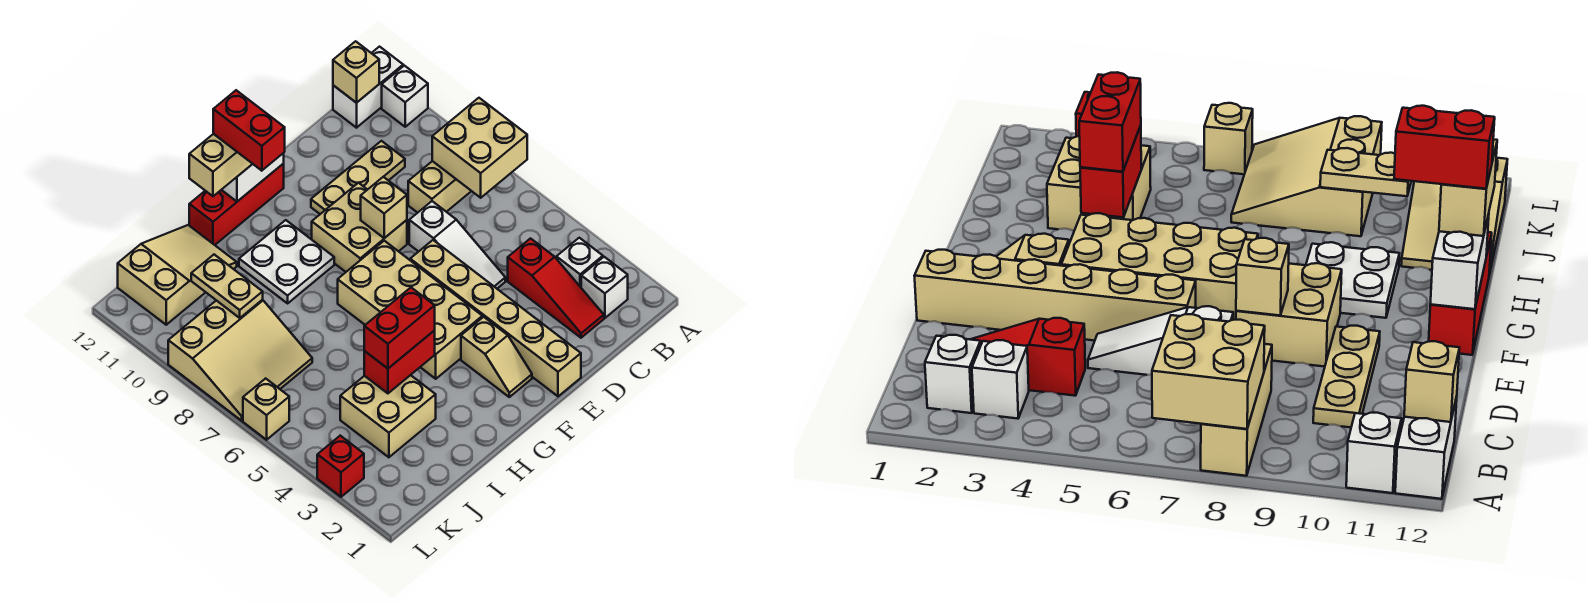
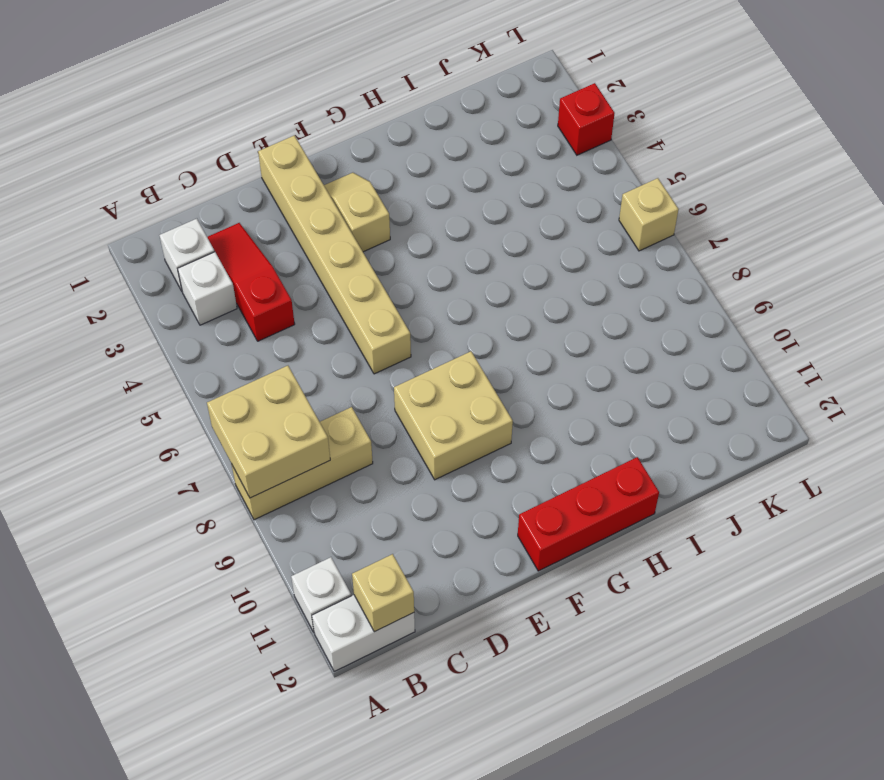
none -> tan 1x3 plate [311,141,405,214]
none -> white 1x3 slope [409,201,505,288]
none -> tan 2x4 brick [338,241,482,379]

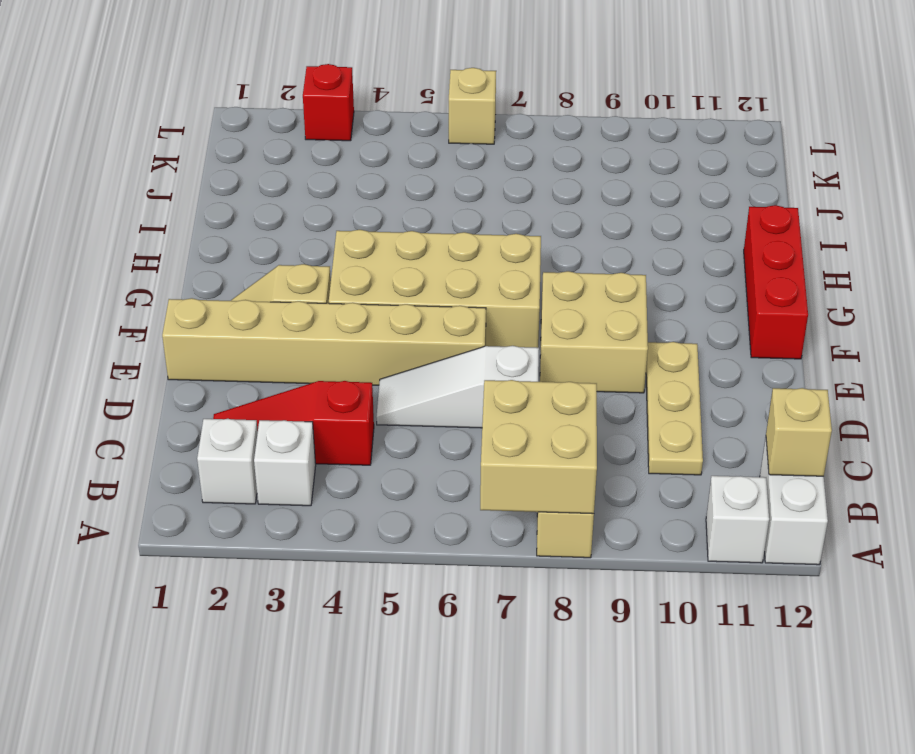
none -> white 2x2 plate [239,220,334,303]
none -> tan 2x2 brick [340,375,436,457]
none -> tan 2x3 slope [118,225,237,325]

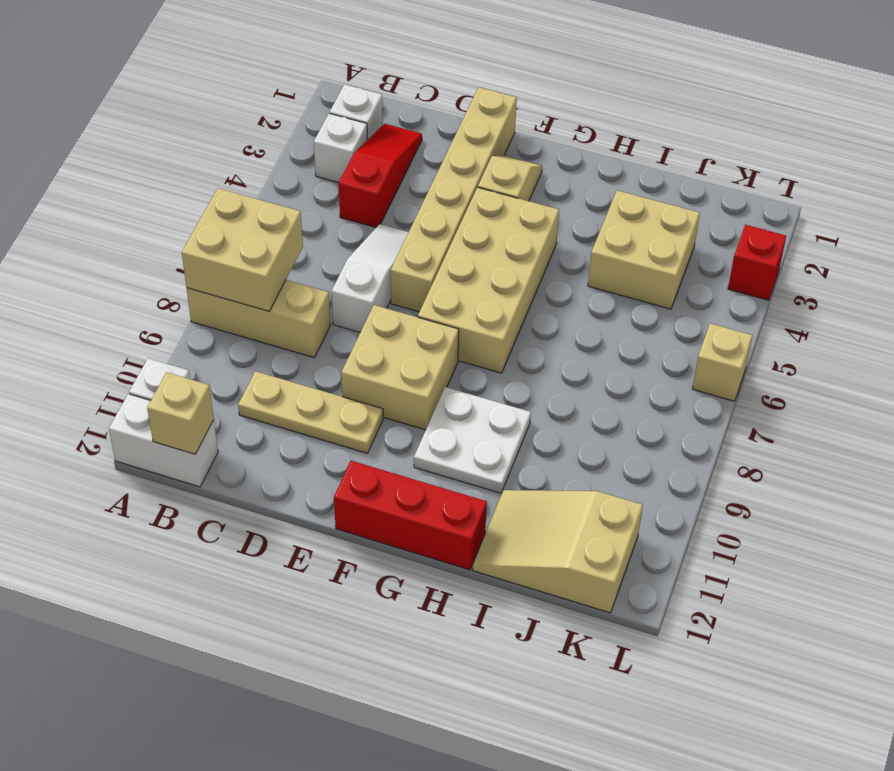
none -> tan 3x3 slope [168,300,312,421]
none -> tan 1x1 brick [361,177,407,238]
none -> white 1x2 brick [222,153,284,201]

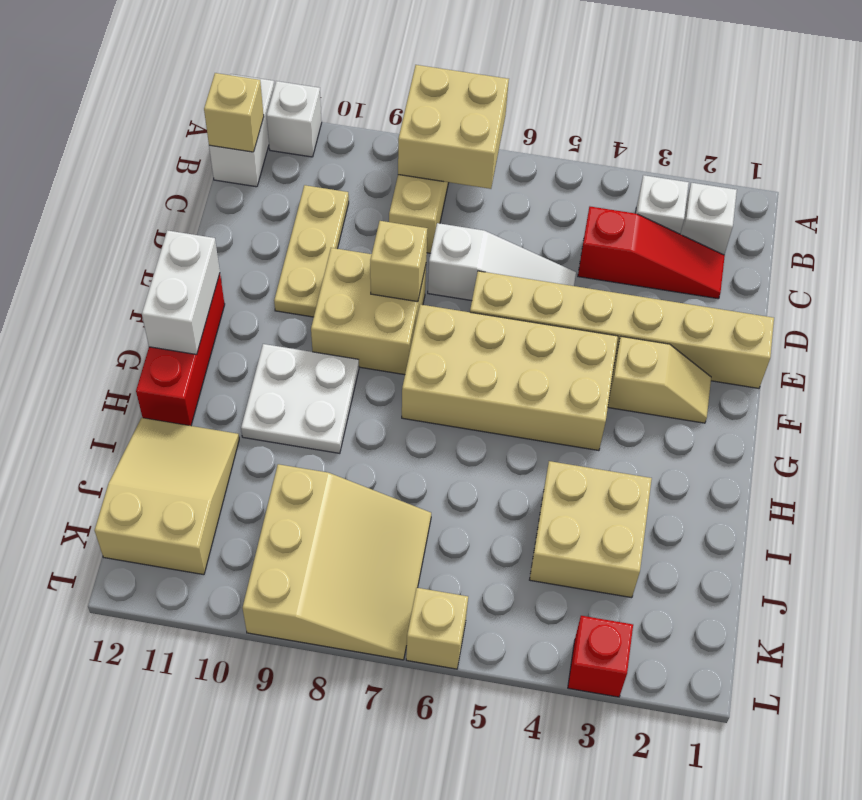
none -> red 1x2 brick [364,330,435,393]
none -> tan 1x2 plate [191,255,263,318]
none -> tan 1x2 brick [189,134,252,196]

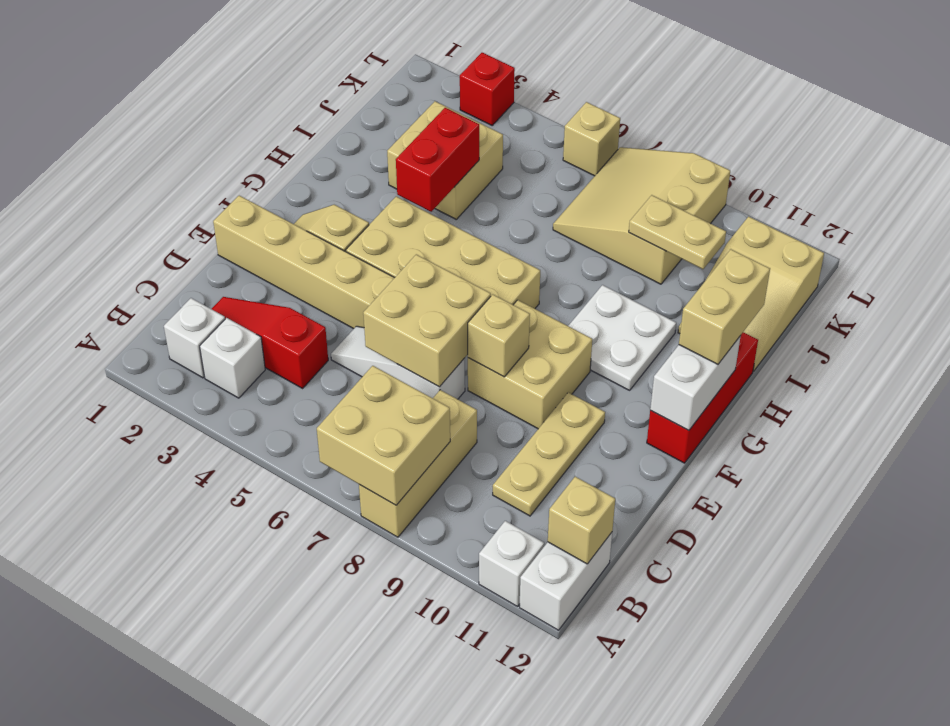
tan 2x2 brick [363,254,491,387] -> none
none -> red 1x2 brick [364,288,435,368]
none -> red 1x2 brick [213,90,285,171]

